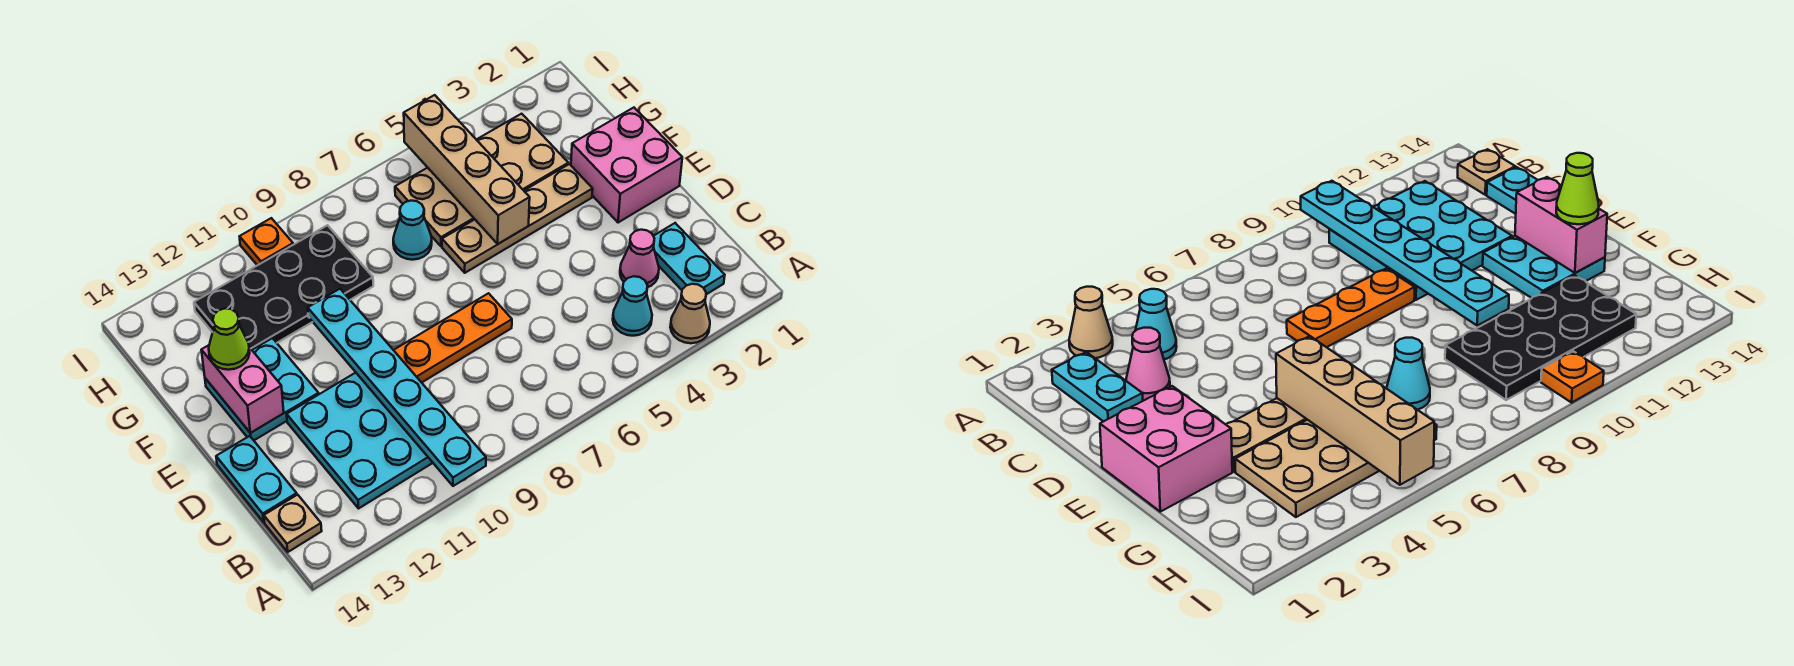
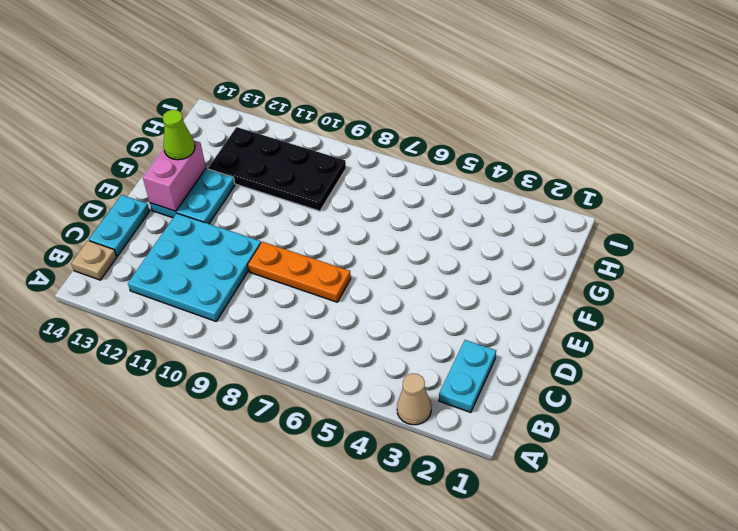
none -> cyan 1x1 cone [613,276,652,336]
none -> pink 1x1 cone [620,230,659,287]
none -> pink 2x2 brick [571,108,682,223]

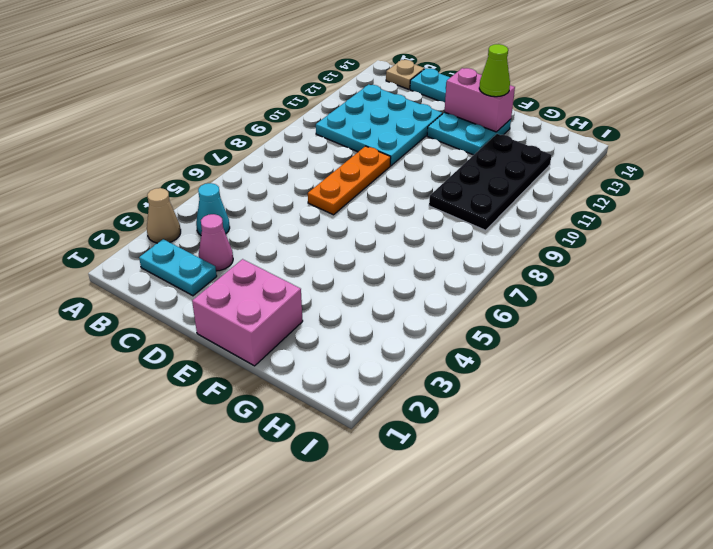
none -> tan 1x4 plate [442,164,593,273]
none -> tan 2x4 plate [395,114,568,246]
none -> cyan 1x1 cone [393,201,432,260]

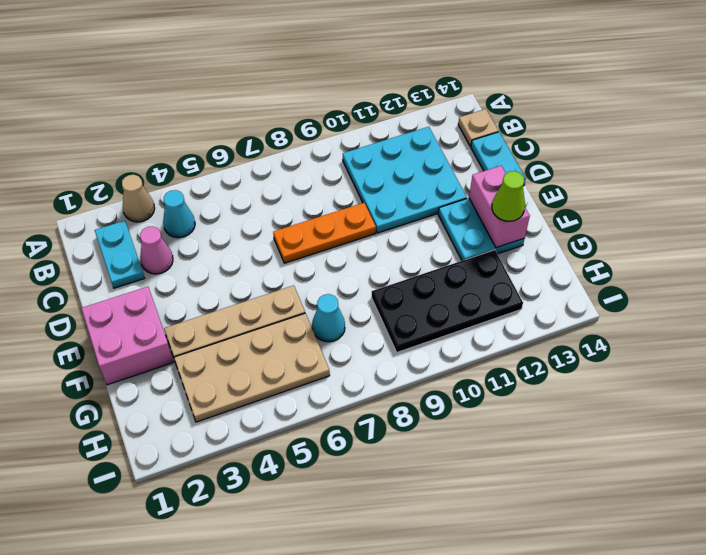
none -> orange 1x1 plate [240,218,293,265]
none -> cyan 1x6 plate [308,289,486,486]
none -> tan 1x4 brick [404,95,530,244]

